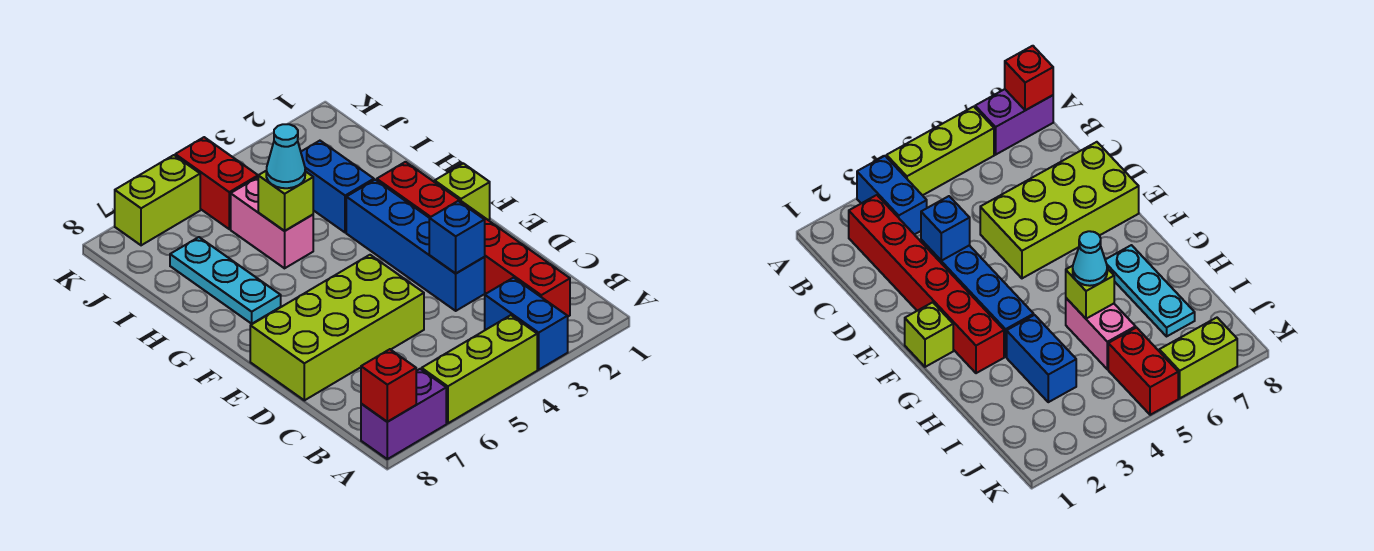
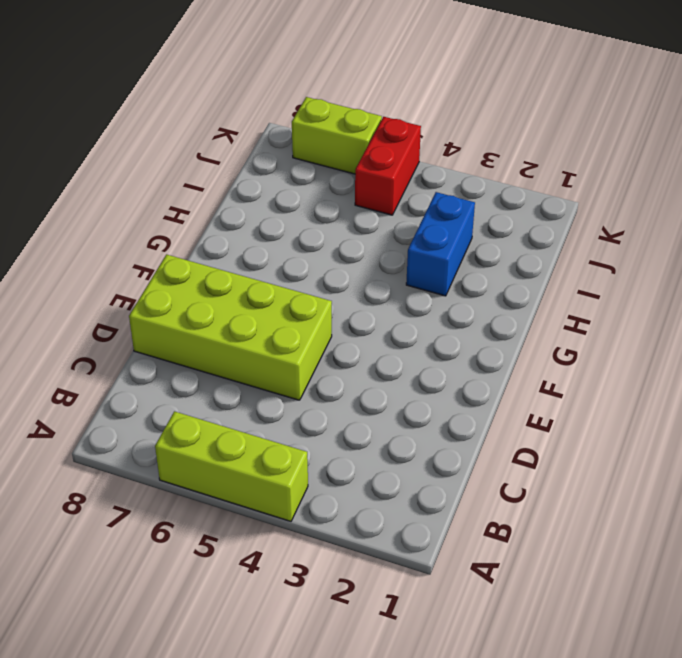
none -> blue 1x2 brick [485,278,568,370]
none -> purple 1x2 brick [361,369,446,459]
none -> red 1x6 brick [377,162,570,316]

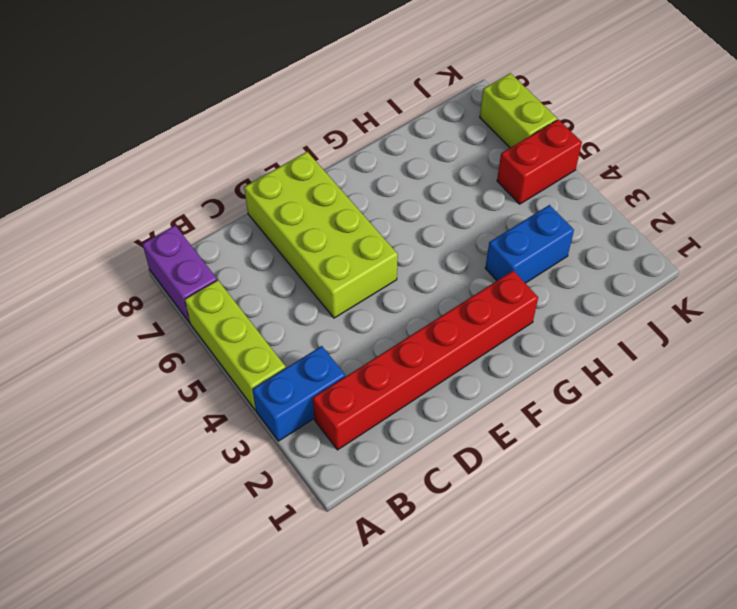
none -> blue 1x4 brick [346,180,485,311]
none -> lime 1x1 brick [435,164,490,220]
none -> cyan 1x3 plate [170,237,281,324]

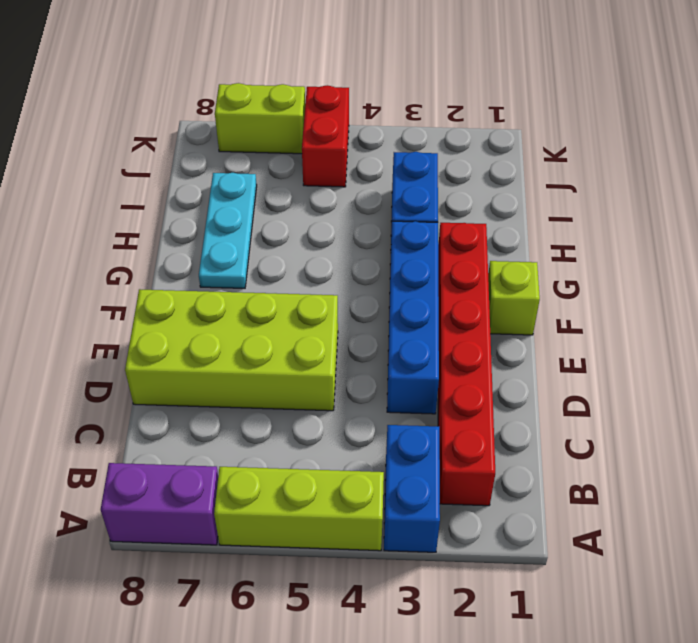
none -> pink 1x2 brick [231,177,313,268]
none -> red 1x1 brick [361,349,416,422]
none -> blue 1x1 brick [429,201,485,273]

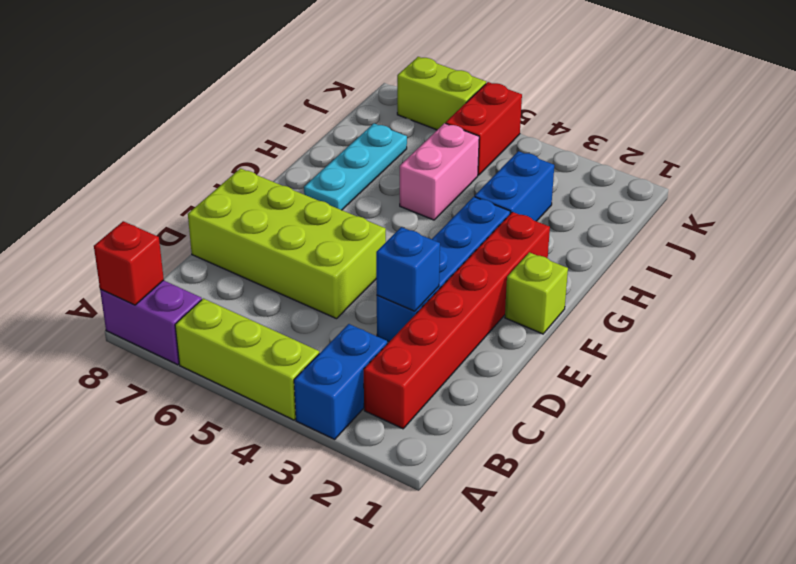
none -> lime 1x1 brick [258,171,313,231]
none -> cyan 1x1 cone [266,124,305,188]

